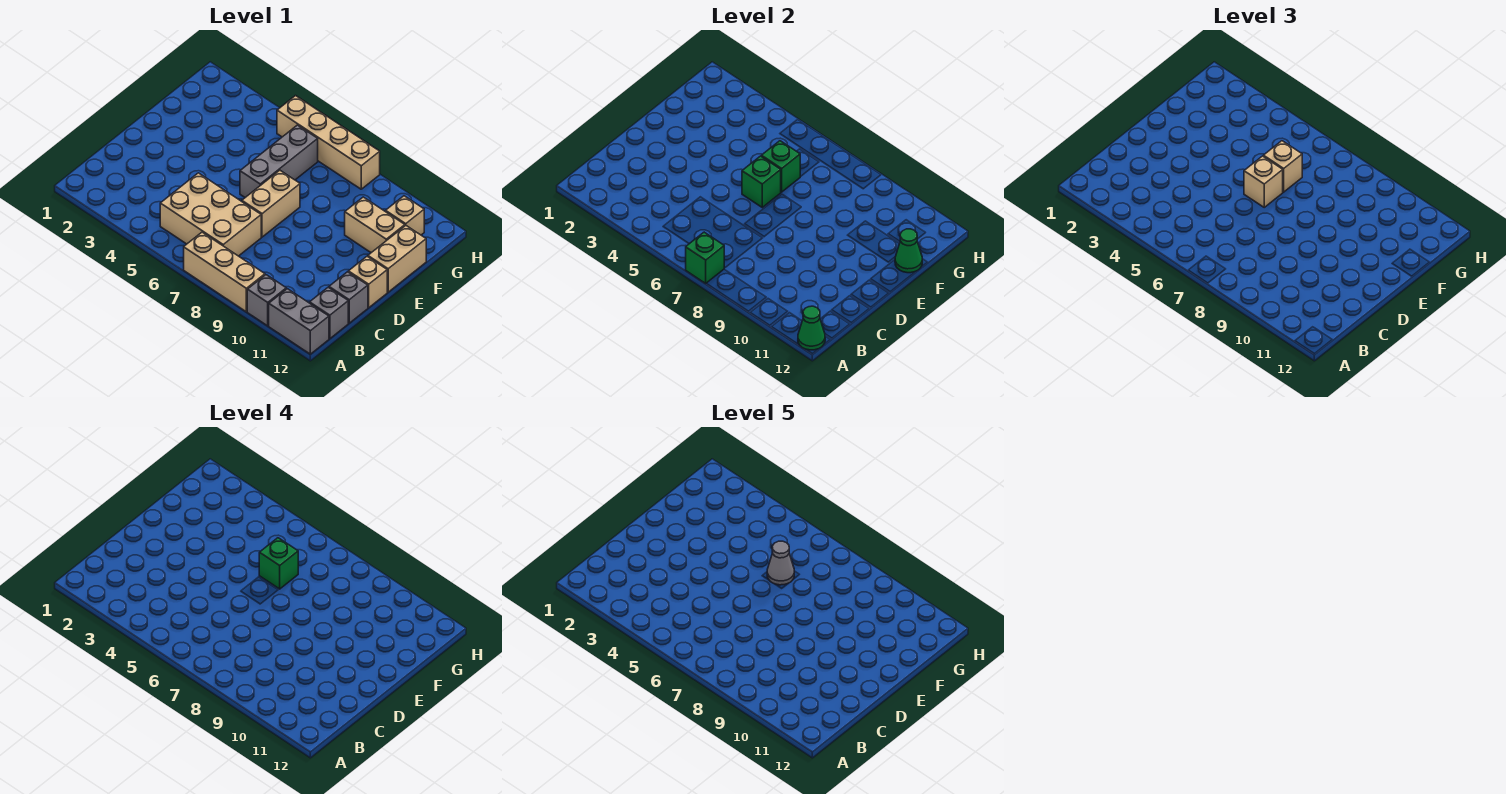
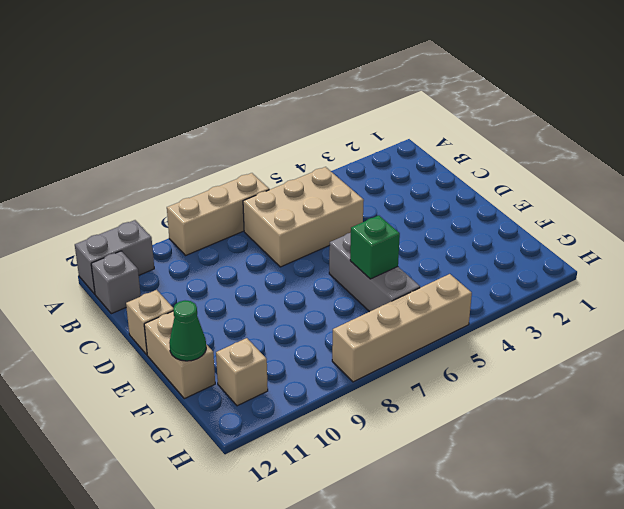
none -> grey 1x1 brick [247,275,286,326]
none -> grey 1x1 brick [329,272,368,323]
none -> tan 1x2 brick [242,170,300,237]

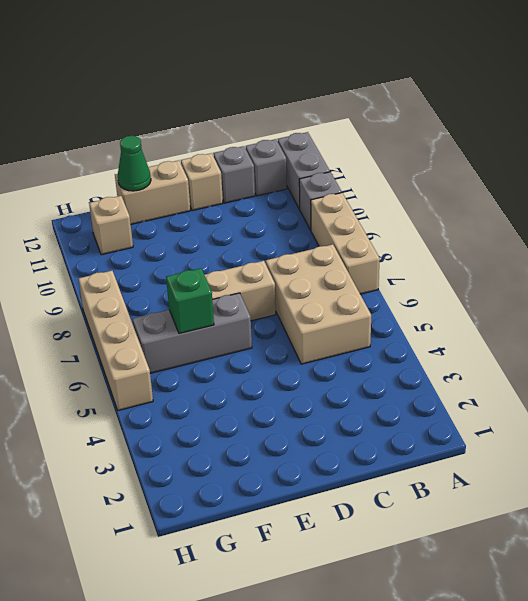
none -> tan 1x2 brick [345,197,405,253]
none -> green 1x1 brick [686,232,724,283]
none -> green 1x1 cone [798,306,825,350]

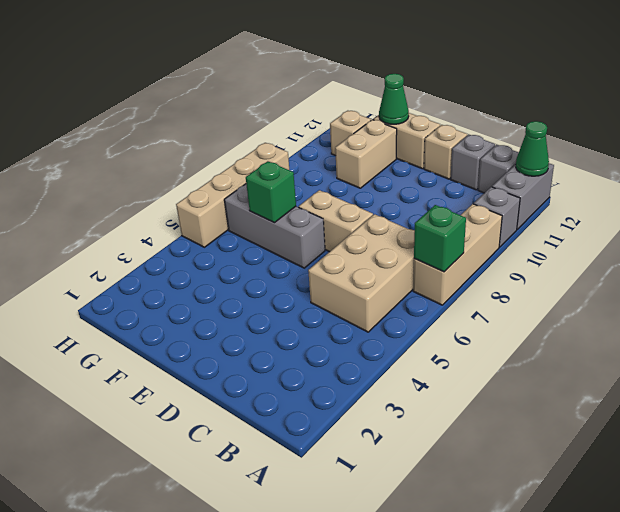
none -> green 1x1 brick [742,156,781,207]
none -> tan 1x1 brick [1244,156,1283,207]
none -> tan 1x1 brick [1263,141,1302,192]

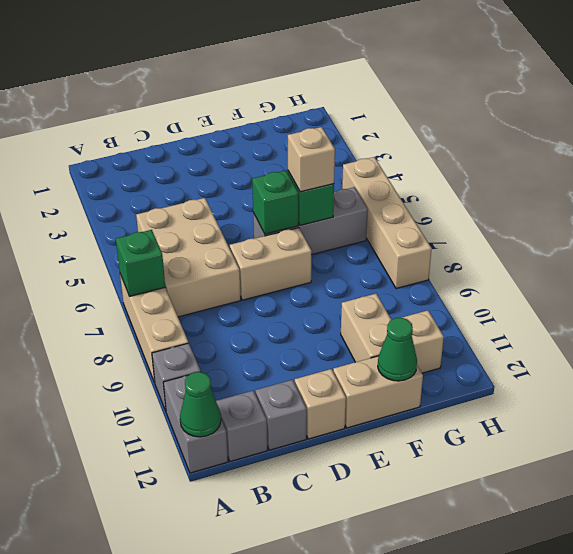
none -> tan 1x1 brick [1244,156,1283,207]
none -> green 1x1 brick [259,538,298,589]
none -> grey 1x1 cone [767,541,794,585]

